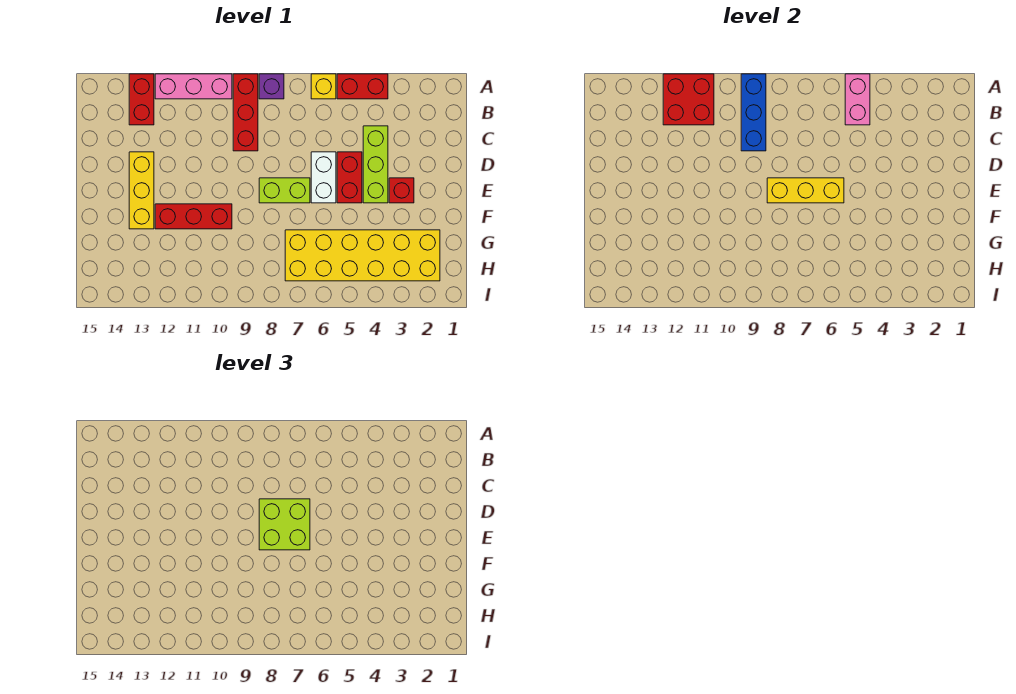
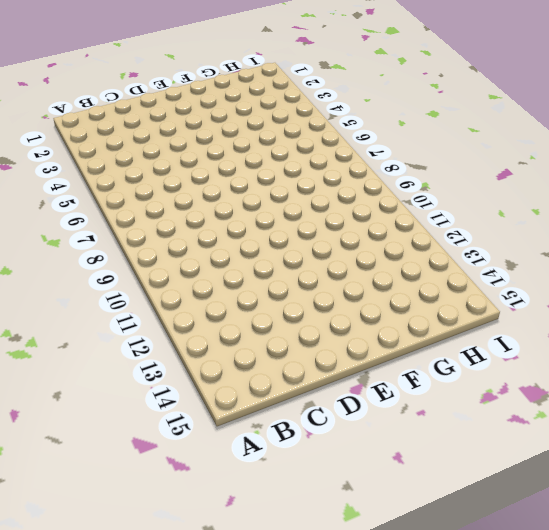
none -> red 1x2 brick [337,74,388,99]
none -> yellow 1x1 brick [311,74,336,99]
none -> purple 1x1 brick [259,74,284,99]

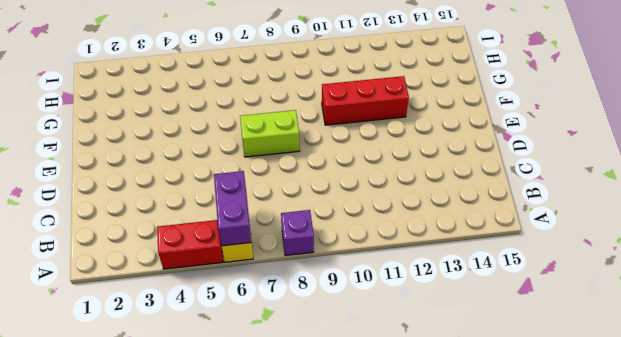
purple 1x2 brick [214,171,251,246] -> none
none -> red 1x3 brick [233,74,258,151]
none -> pink 1x3 brick [155,74,232,99]
none -> red 1x2 brick [129,74,154,125]

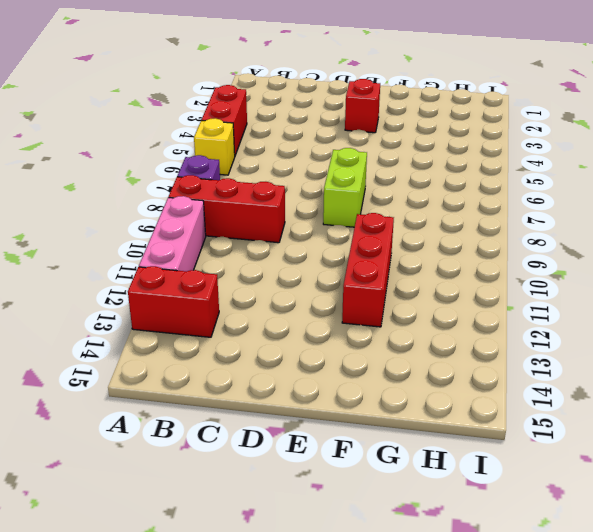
none -> lime 1x3 brick [363,126,388,203]
none -> red 1x2 brick [337,152,362,203]
none -> white 1x2 brick [311,152,336,203]

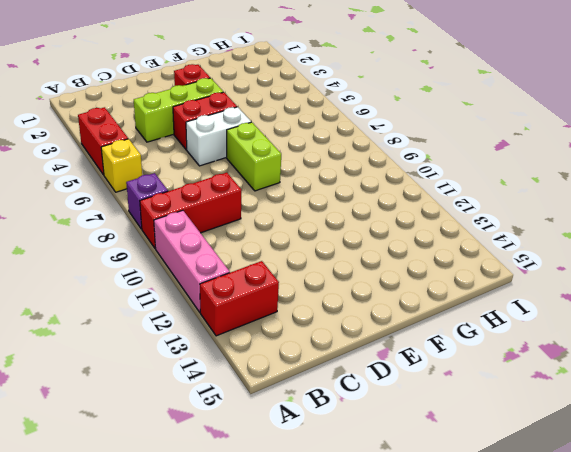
none -> yellow 1x3 brick [129,152,154,229]
none -> red 1x3 brick [155,204,232,229]
none -> yellow 2x6 brick [285,230,440,281]

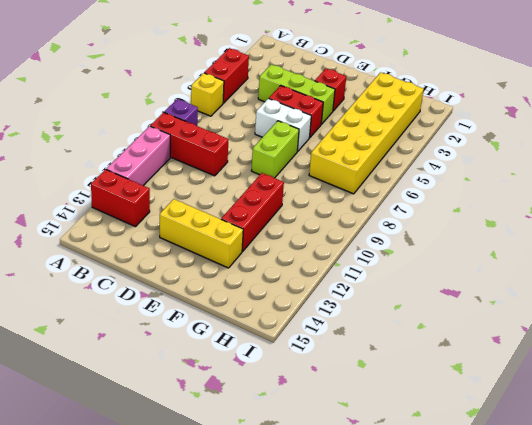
none -> pink 1x2 brick [845,74,870,125]
none -> blue 1x3 brick [741,74,766,151]
none -> red 2x2 brick [663,74,714,125]

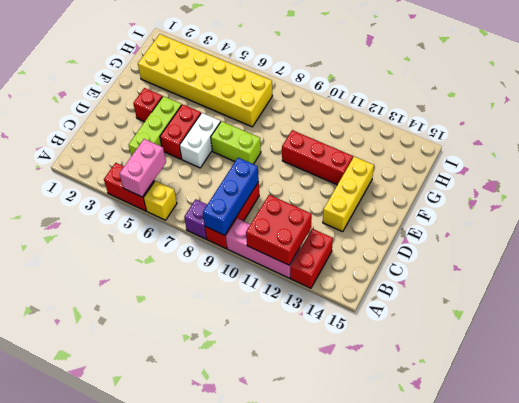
none -> yellow 1x3 brick [767,178,844,203]
none -> lime 2x2 brick [259,499,310,550]

